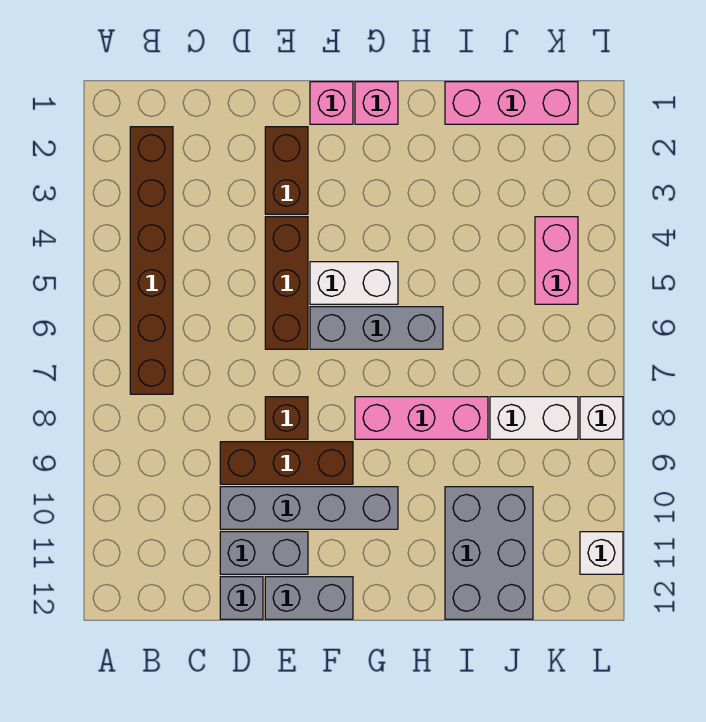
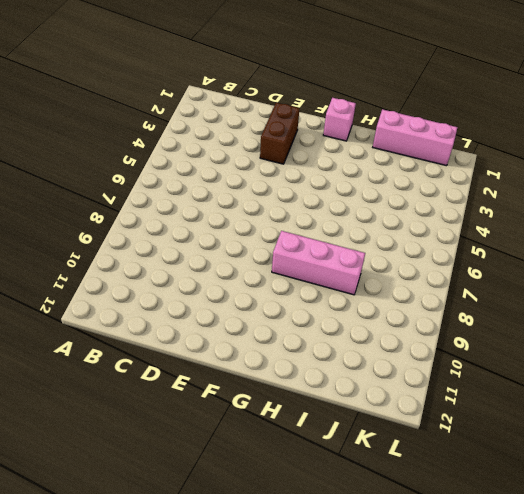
none -> brown 1x6 brick [130,127,173,394]
none -> brown 1x3 brick [220,442,353,484]
none -> grey 1x4 brick [220,487,398,529]

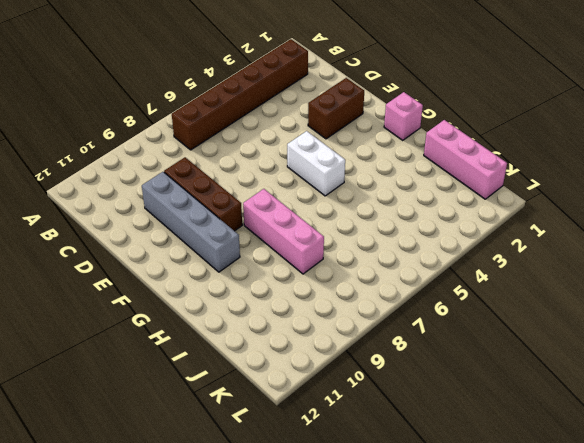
none -> grey 1x2 brick [220,532,308,574]
none -> grey 1x1 brick [220,577,263,619]
none -> brown 1x3 brick [265,217,308,349]

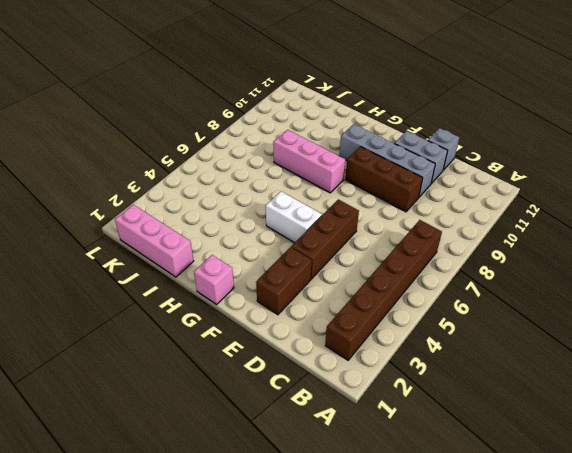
none -> brown 1x1 brick [265,397,308,439]
none -> grey 1x2 brick [265,577,353,619]
none -> pink 1x1 brick [310,82,353,124]

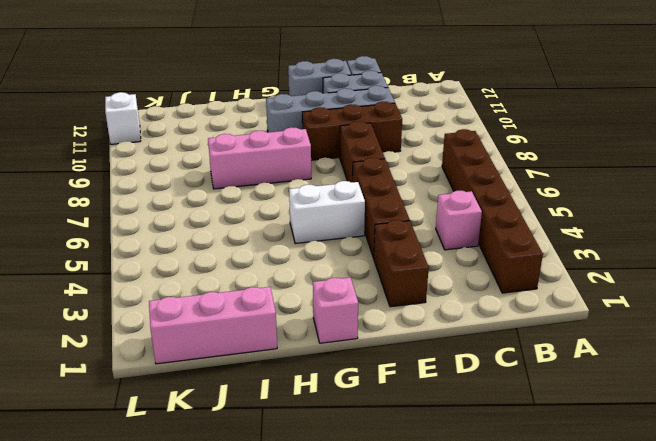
pink 1x1 brick [436,191,482,250] -> pink 1x1 brick moved to [310,82,353,124]
brown 1x2 brick [340,121,385,182] -> brown 1x1 brick [265,397,308,439]
none -> grey 1x3 brick [310,307,443,349]
none -> grey 2x3 brick [445,487,533,619]
none -> white 1x2 brick [490,397,578,439]

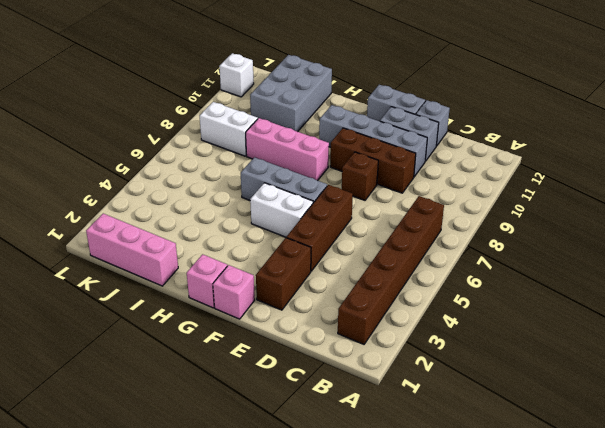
none -> pink 1x2 brick [535,217,578,304]
none -> white 1x1 brick [580,397,623,439]

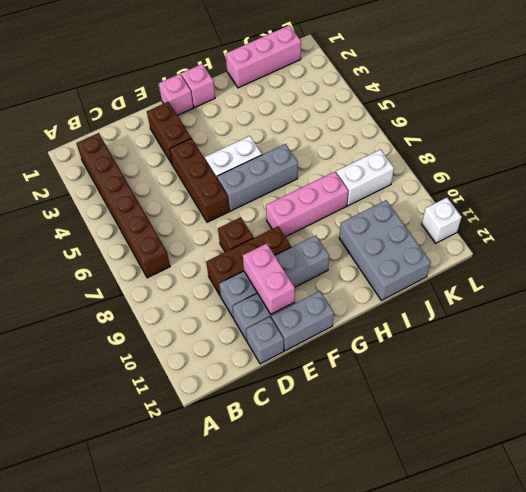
pink 1x2 brick [243,243,295,314] -> pink 1x2 brick moved to [535,217,578,304]
none -> white 1x1 brick [580,397,623,439]

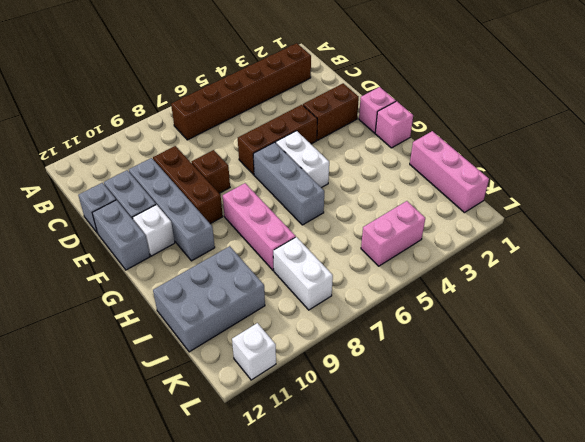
white 1x1 brick [133,205,175,256] -> white 1x1 brick moved to [580,397,623,439]

